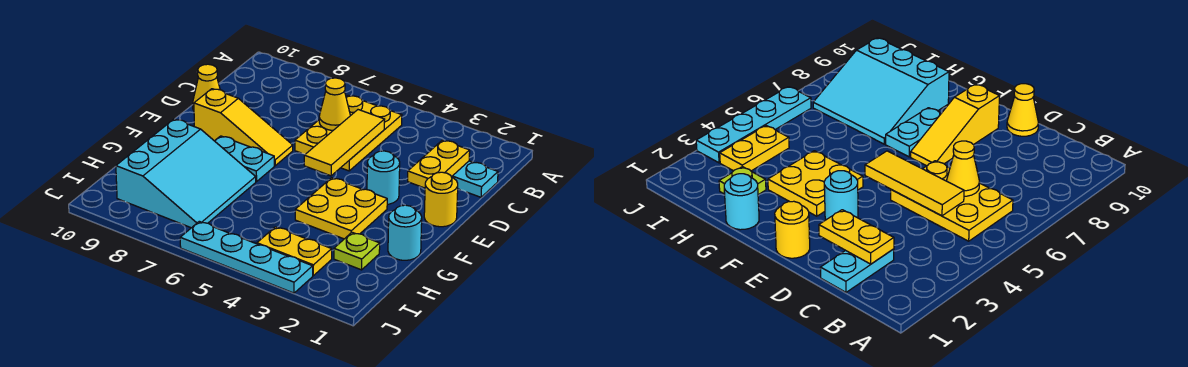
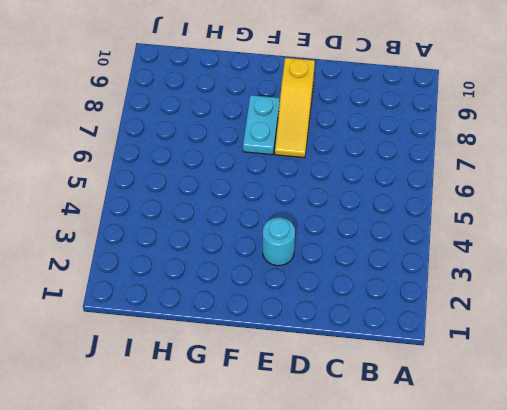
none -> yellow 2x3 plate [295,95,402,171]
none -> cyan 1x2 plate [452,161,498,197]
none -> yellow 1x1 cone [193,64,220,111]

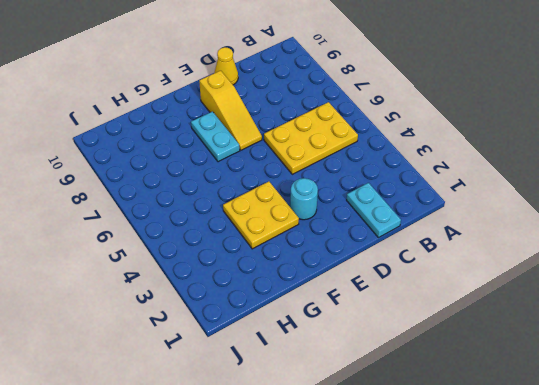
none -> yellow 1x1 round brick [424,172,458,227]
none -> cyan 1x1 round brick [388,205,422,260]
none -> cyan 3x3 slope [116,119,256,228]

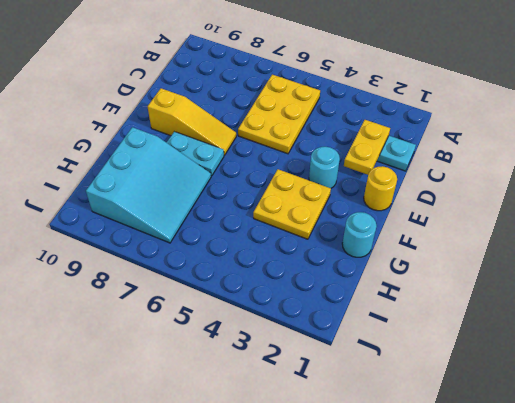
none -> yellow 1x1 cone [193,64,220,111]
none -> lime 1x1 plate [334,232,380,270]
none -> yellow 1x2 plate [257,227,332,276]

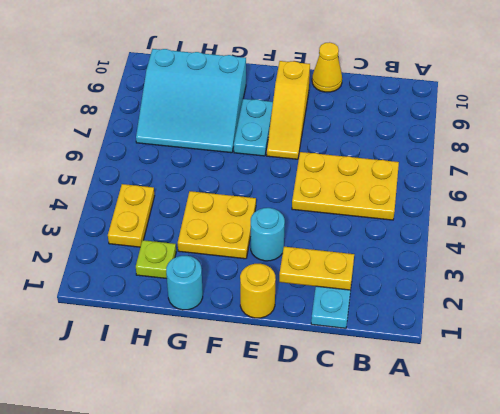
none -> cyan 1x4 plate [180,221,313,293]
none -> yellow 1x3 tile [304,110,385,176]
none -> yellow 1x1 cone [319,78,350,130]

